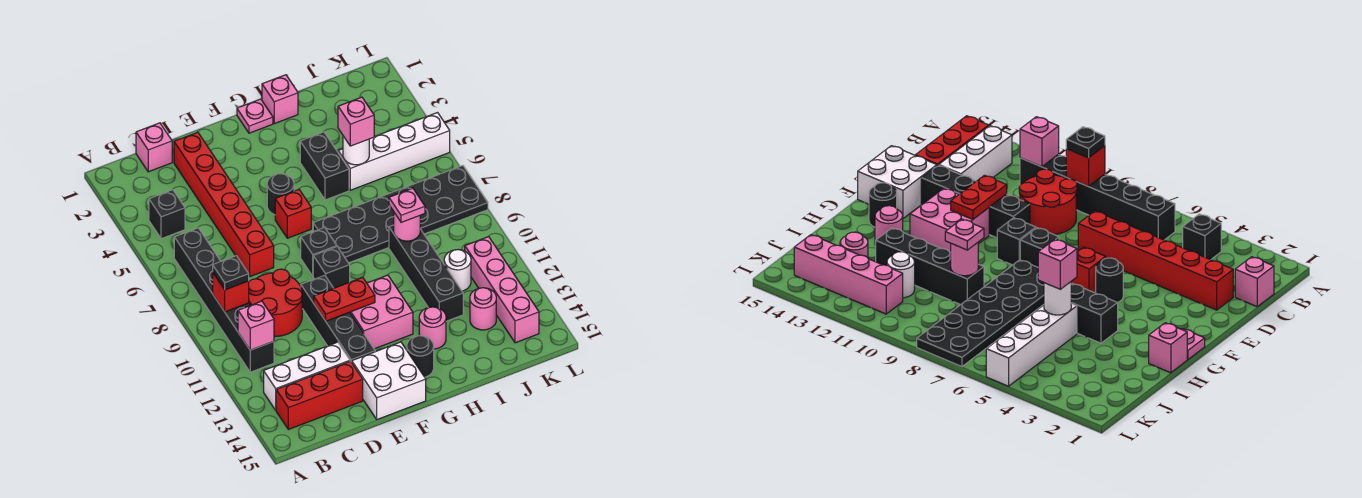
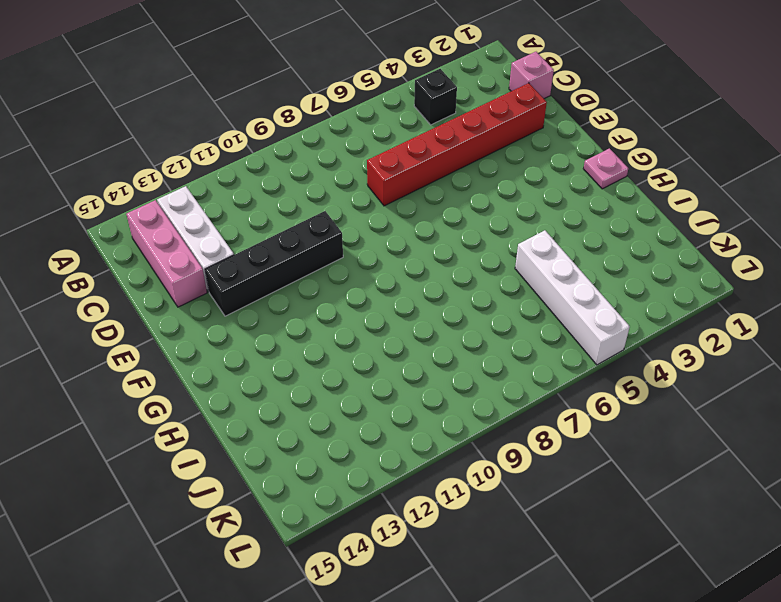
pink 1x3 brick [127,200,207,307] -> red 1x3 brick [276,361,363,429]
none -> black 1x6 brick [174,228,274,372]
none -> red 2x2 round brick [249,269,302,337]
none -> white 2x2 brick [352,342,426,419]
none -> black 1x1 round brick [267,174,294,215]

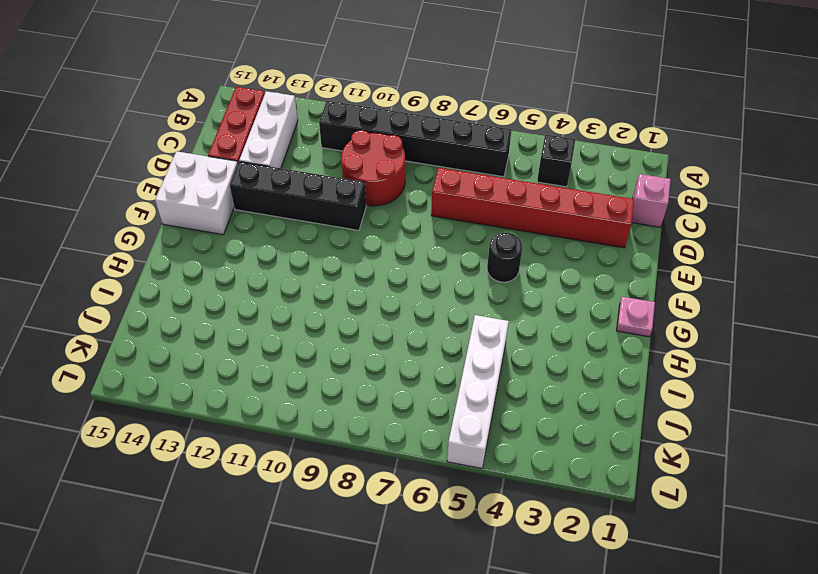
none -> red 1x1 brick [275,189,311,238]
none -> black 1x1 brick [301,228,337,276]
none -> black 1x1 brick [313,247,350,288]
none -> pink 2x2 brick [350,275,413,349]

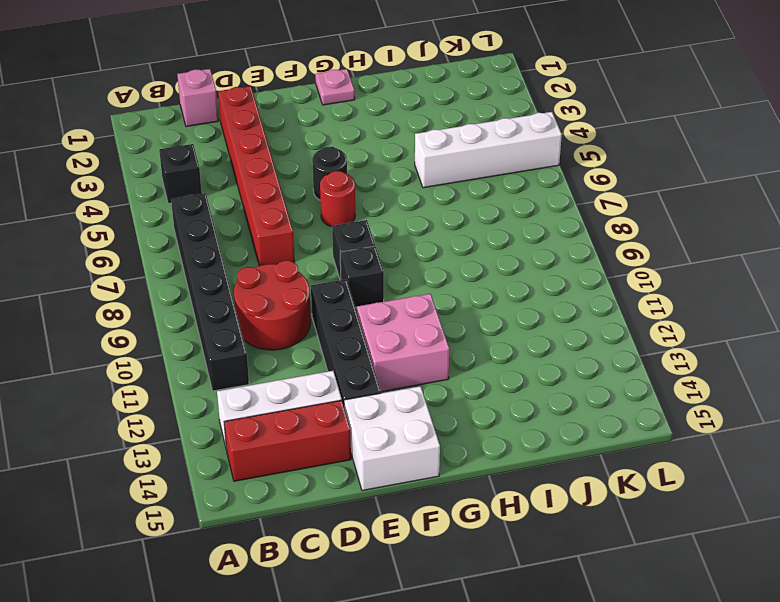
red 1x1 round brick [320,171,355,227] -> red 1x1 brick [275,189,311,238]
none -> black 2x6 plate [313,166,488,263]
none -> black 1x1 round brick [407,336,434,377]
none -> pink 1x1 brick [262,75,298,124]
none -> black 1x2 brick [300,132,349,200]

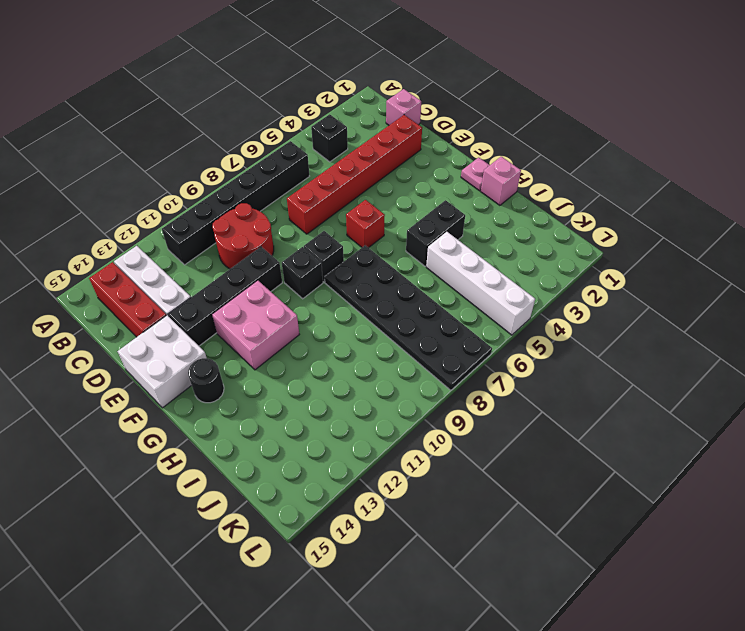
none -> black 1x1 round brick [267,174,294,215]
none -> pink 1x1 round brick [419,307,446,349]
none -> black 1x4 brick [389,225,463,321]
none -> white 1x1 round brick [444,250,471,291]

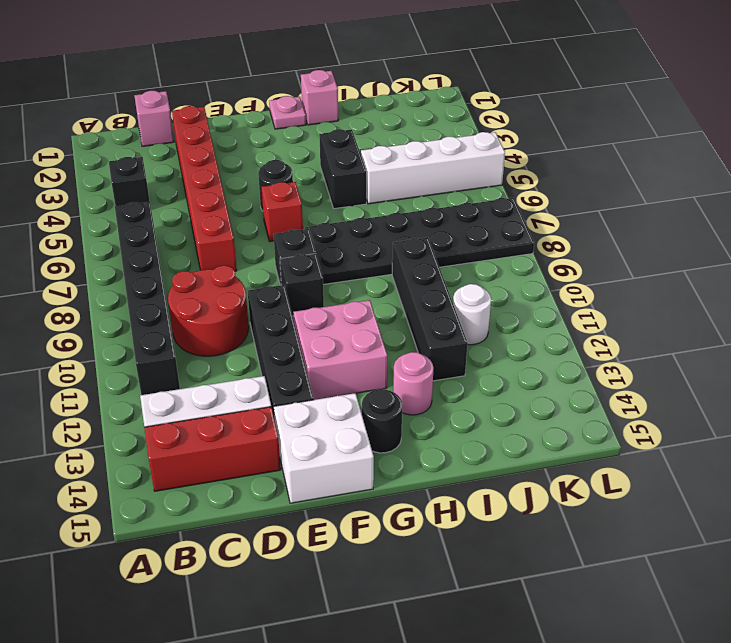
none -> pink 1x1 round brick [470,288,496,330]
none -> pink 1x4 brick [465,237,539,343]
none -> red 1x1 brick [213,273,249,312]
none -> pink 1x1 brick [238,301,274,350]

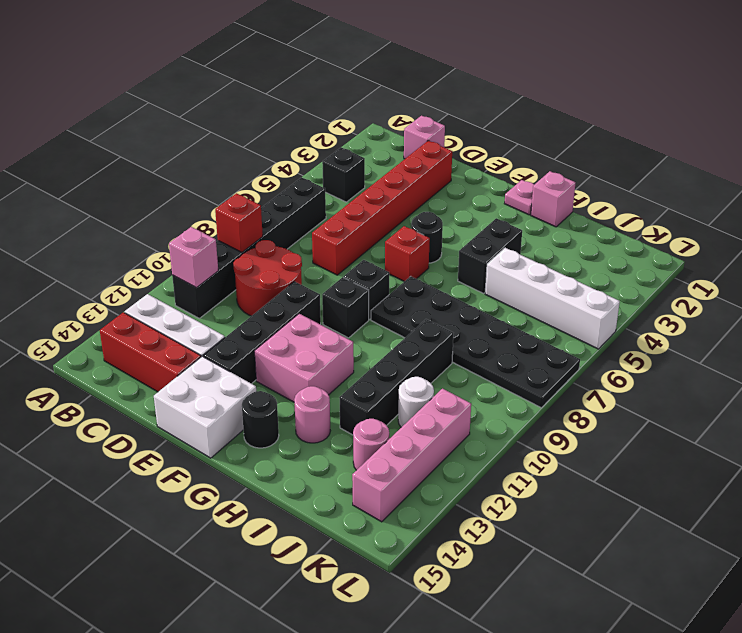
none -> red 1x2 plate [314,277,375,321]
none -> white 1x1 round brick [343,136,369,165]
none -> pink 1x1 round brick [394,213,420,241]
none -> black 1x1 plate [213,256,249,290]

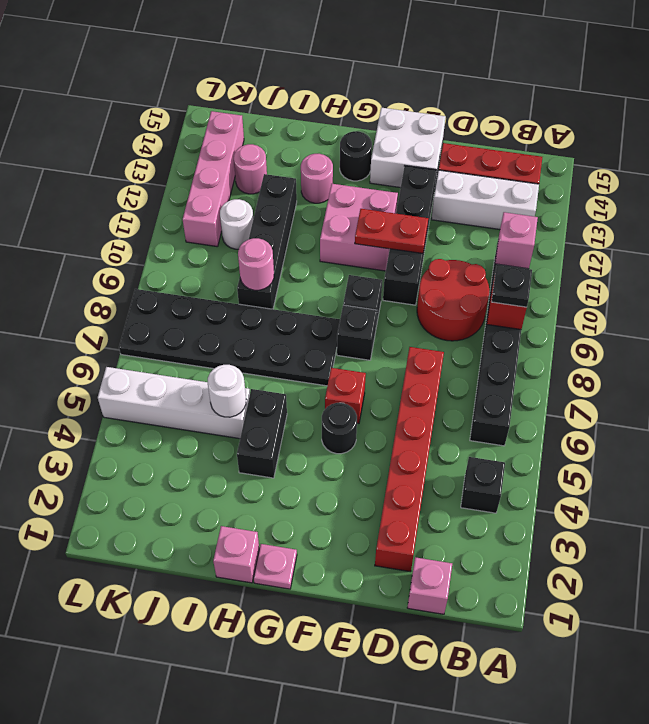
none -> pink 1x1 brick [338,97,374,146]
none -> pink 1x1 plate [389,188,425,222]

